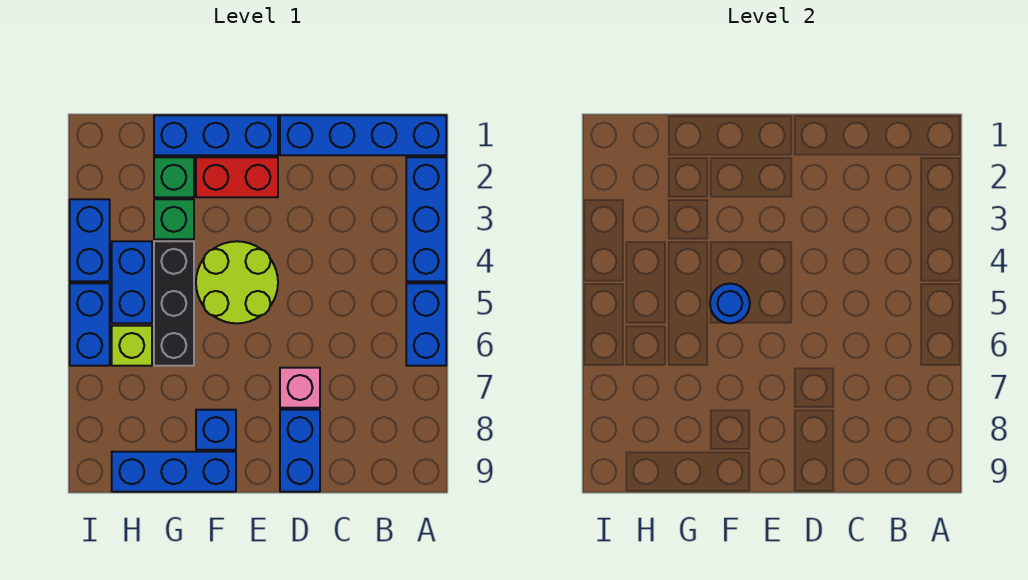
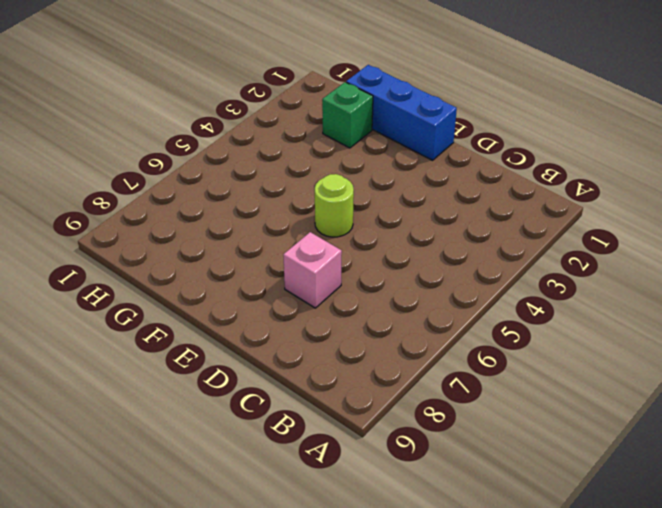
lime 1x1 round brick [315,174,354,237] -> lime 2x2 round brick [196,241,278,323]
none -> blue 1x4 brick [280,115,446,155]
none -> blue 1x3 brick [406,157,446,281]
none -> blue 1x2 brick [406,283,446,366]

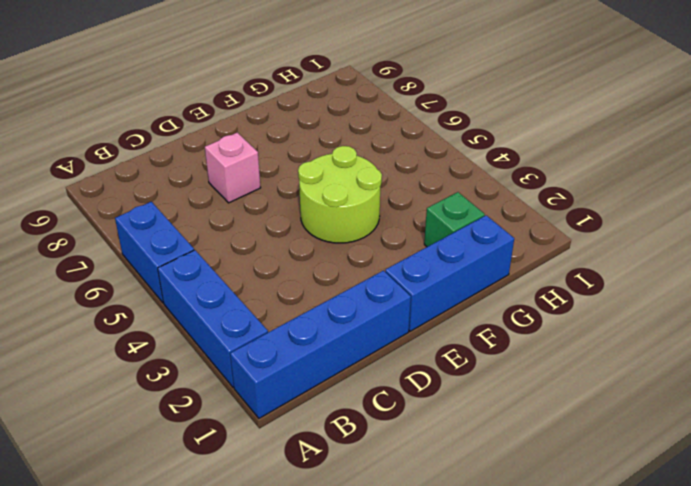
none -> blue 1x2 brick [280,410,320,492]
none -> red 1x2 brick [196,157,278,197]
none -> blue 1x1 brick [196,410,236,450]

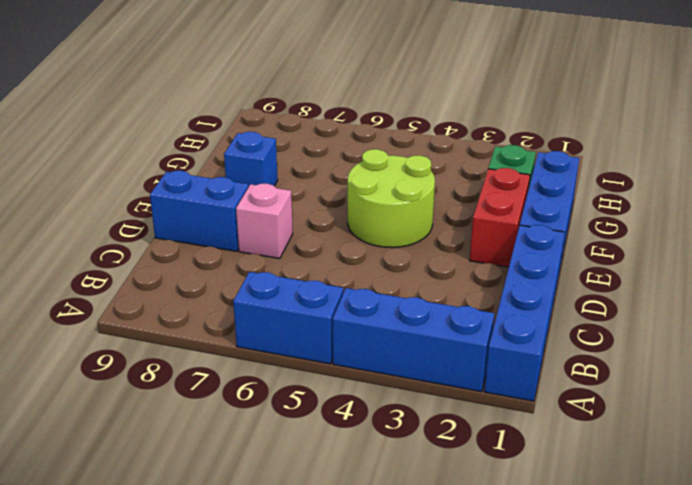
none -> blue 1x3 brick [112,452,236,492]
none -> green 1x1 brick [154,199,194,239]
none -> black 1x3 brick [154,241,194,366]

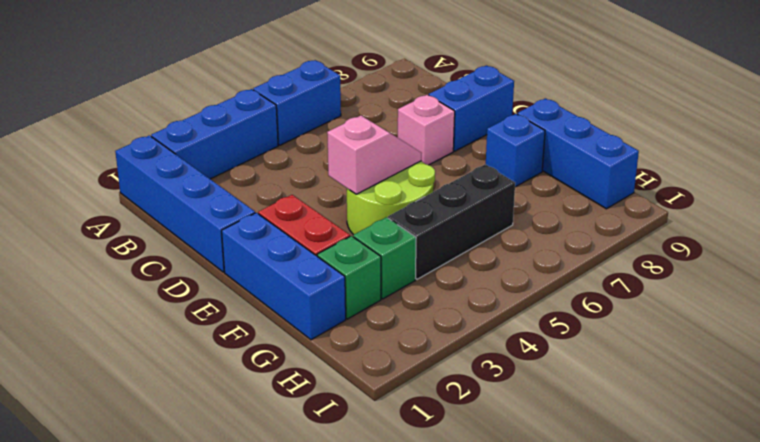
pink 1x2 slope [327,116,421,194] -> none
none -> blue 1x2 brick [112,241,152,323]
none -> lime 1x1 brick [112,326,152,366]
none -> blue 1x2 brick [70,199,110,281]

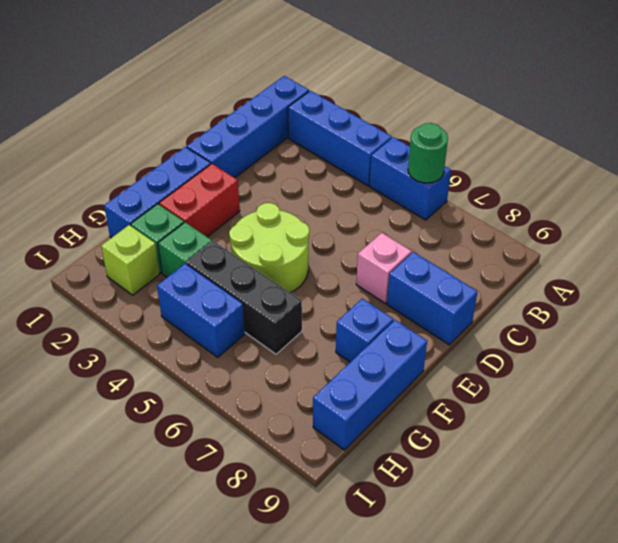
green 1x1 round brick [408,123,448,183] -> none
lime 1x1 brick [101,225,160,295] -> lime 1x1 brick moved to [112,326,152,366]
none -> blue 1x2 brick [70,199,110,281]
none -> blue 1x2 brick [70,283,110,366]
none -> blue 1x1 round brick [710,284,750,323]

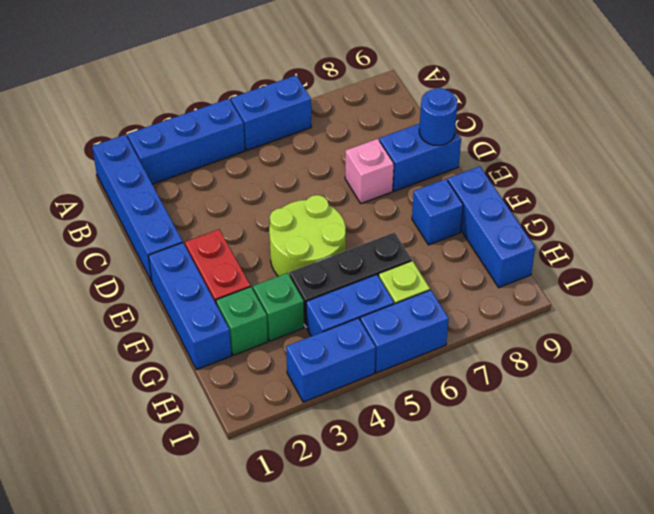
blue 1x1 round brick [419,88,457,145] -> blue 1x1 round brick moved to [710,284,750,323]

